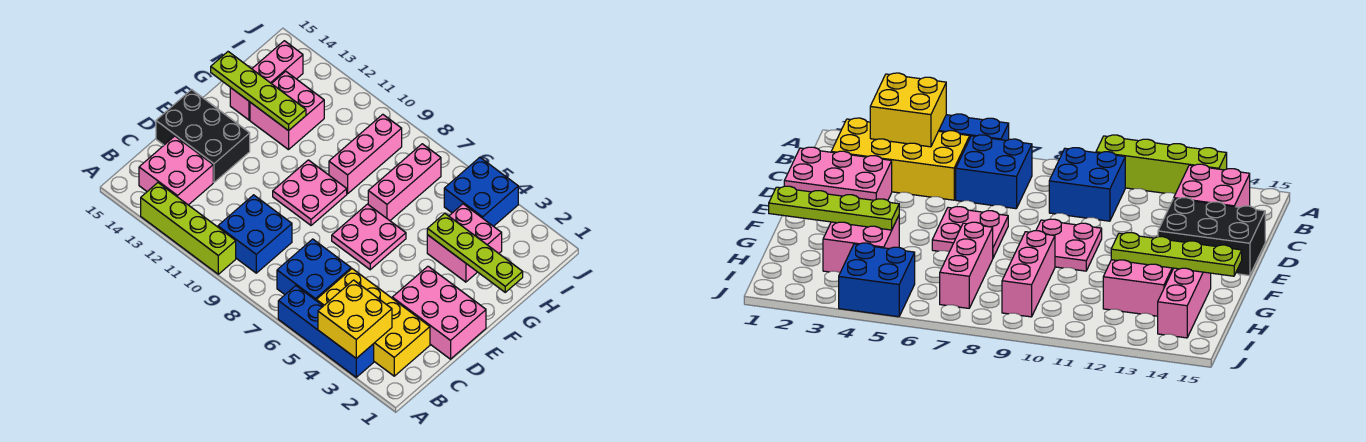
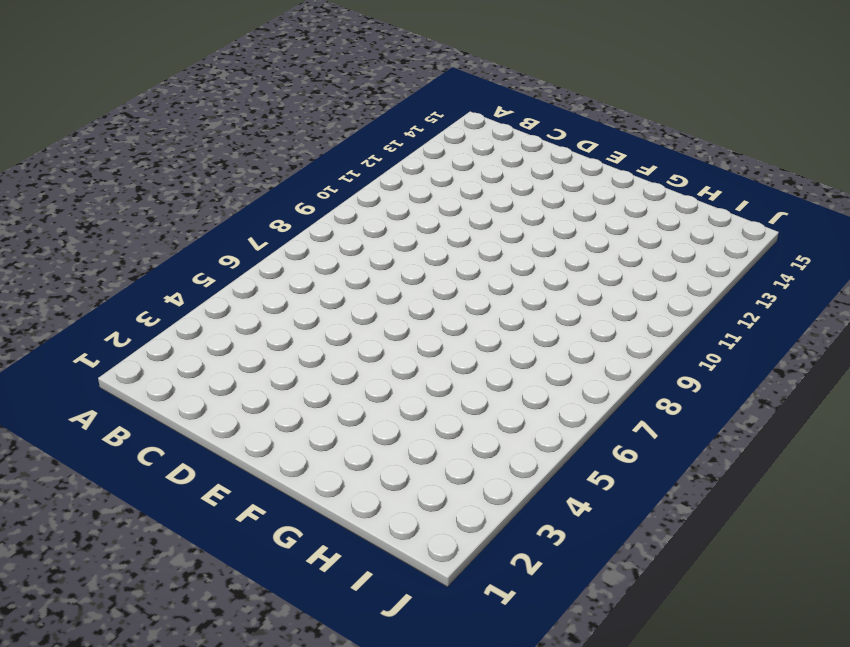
none -> blue 1x4 brick [278,286,374,377]
none -> lime 1x4 brick [141,183,236,274]
none -> yellow 2x4 brick [316,269,430,376]

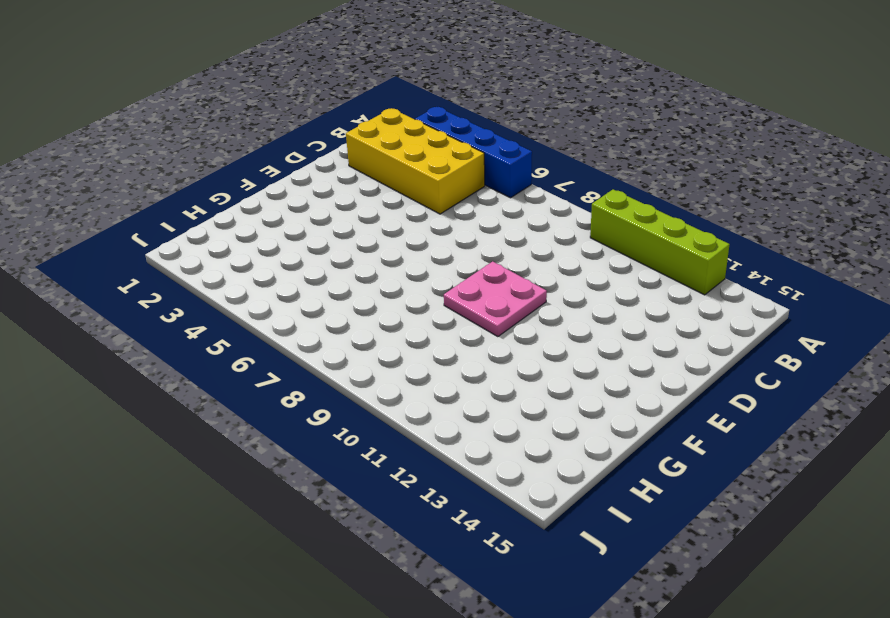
none -> blue 2x2 brick [277,239,351,300]
none -> blue 2x2 brick [218,195,292,273]
none -> pink 2x2 brick [139,136,213,205]

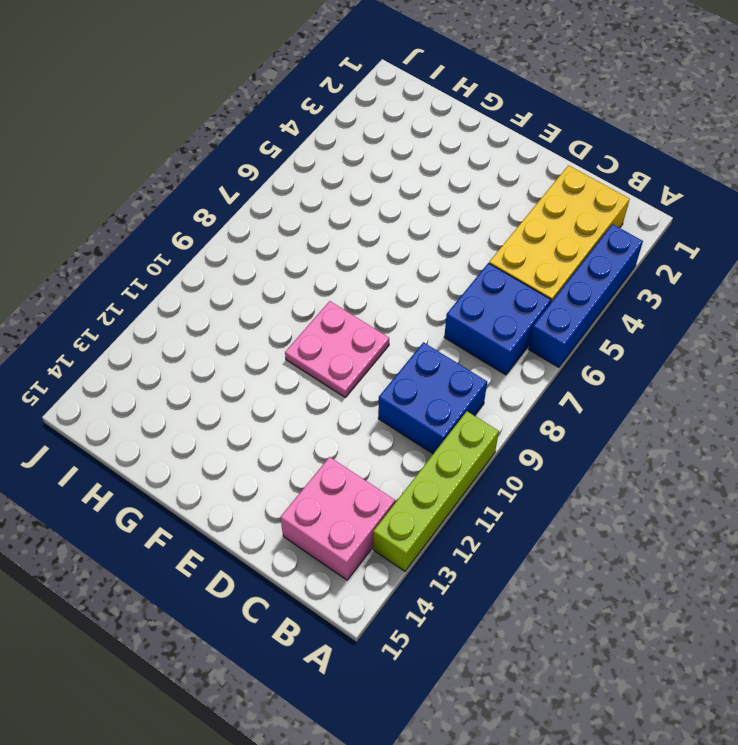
none -> pink 2x3 brick [392,266,486,359]
none -> black 2x3 brick [156,90,250,182]
none -> pink 2x2 plate [332,204,406,270]

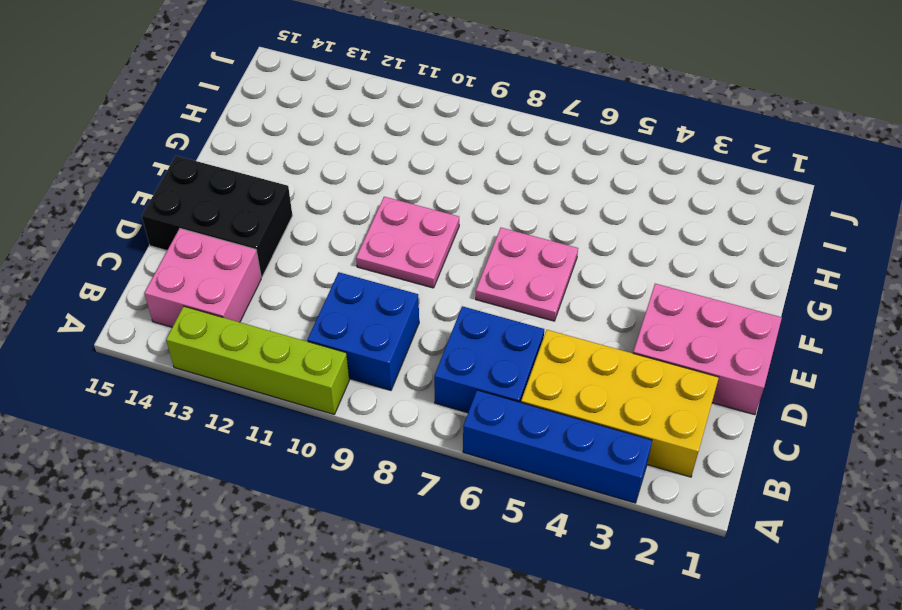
none -> pink 2x2 brick [427,204,502,282]
none -> pink 1x3 brick [368,144,441,220]
none -> pink 1x3 brick [329,114,402,194]

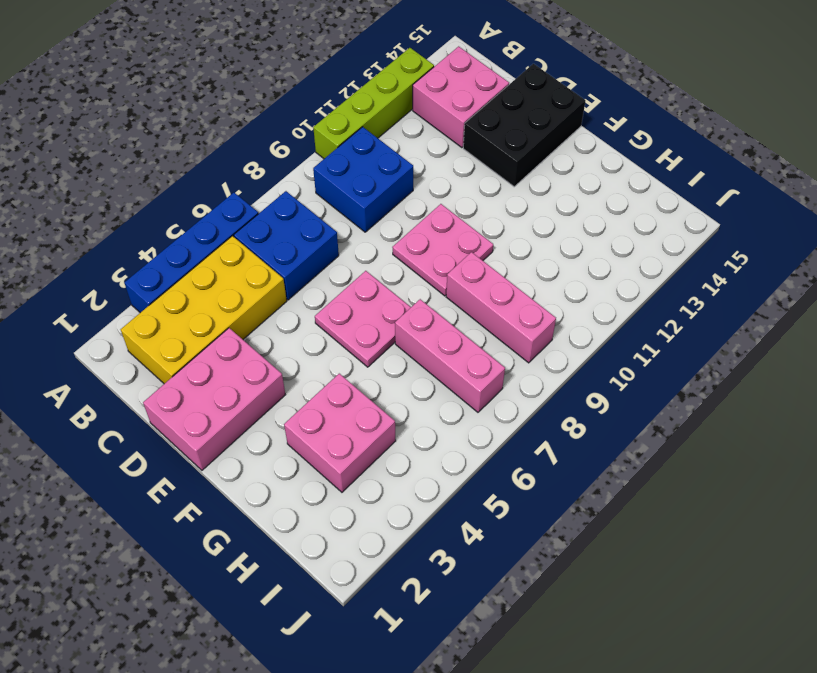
none -> pink 2x2 brick [250,71,324,150]
none -> pink 1x3 brick [230,41,303,120]
none -> blue 2x2 brick [444,158,518,226]

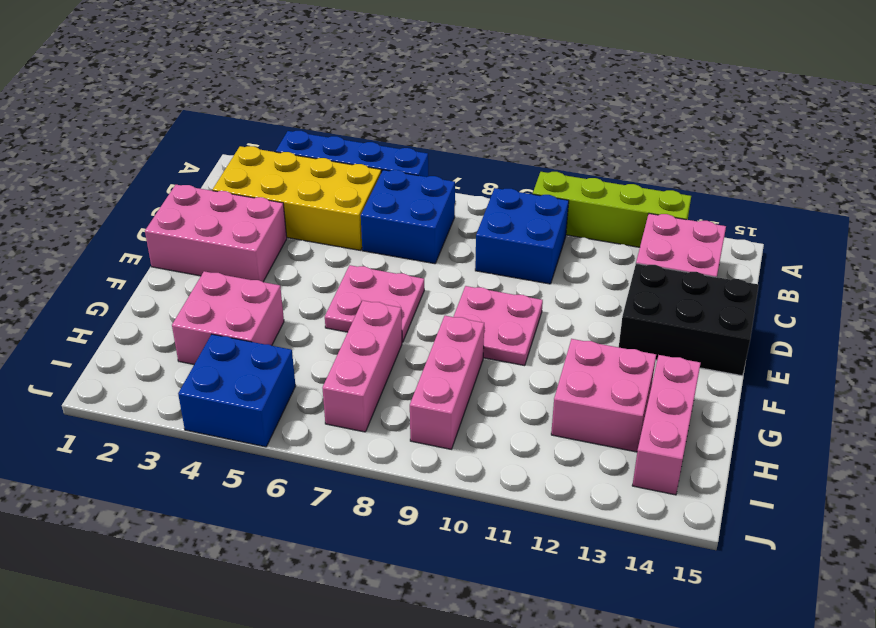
none -> yellow 2x2 brick [318,280,392,358]
none -> lime 1x4 plate [427,213,523,292]
none -> lime 1x4 plate [211,52,306,131]

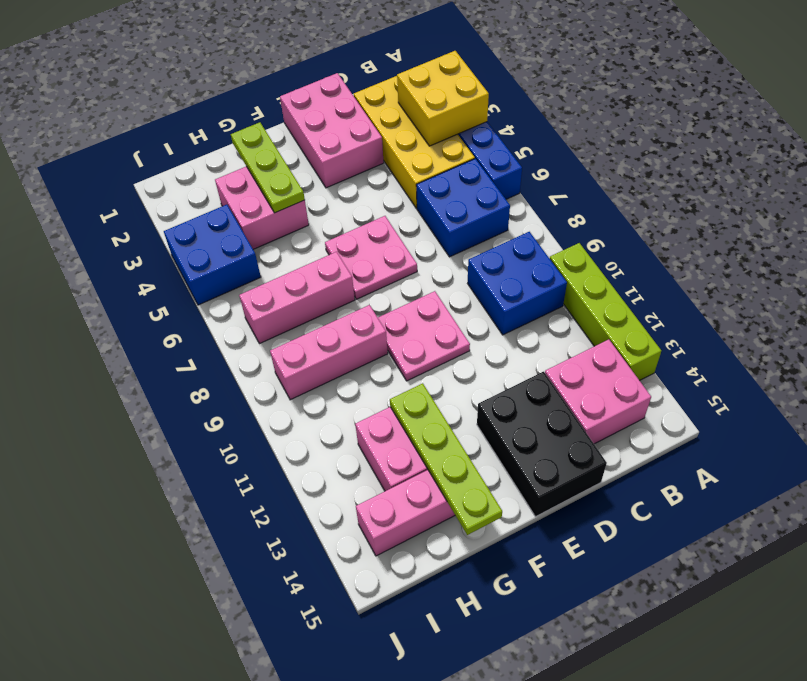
lime 1x3 plate [231,122,305,213] -> lime 1x4 plate [427,213,523,292]

